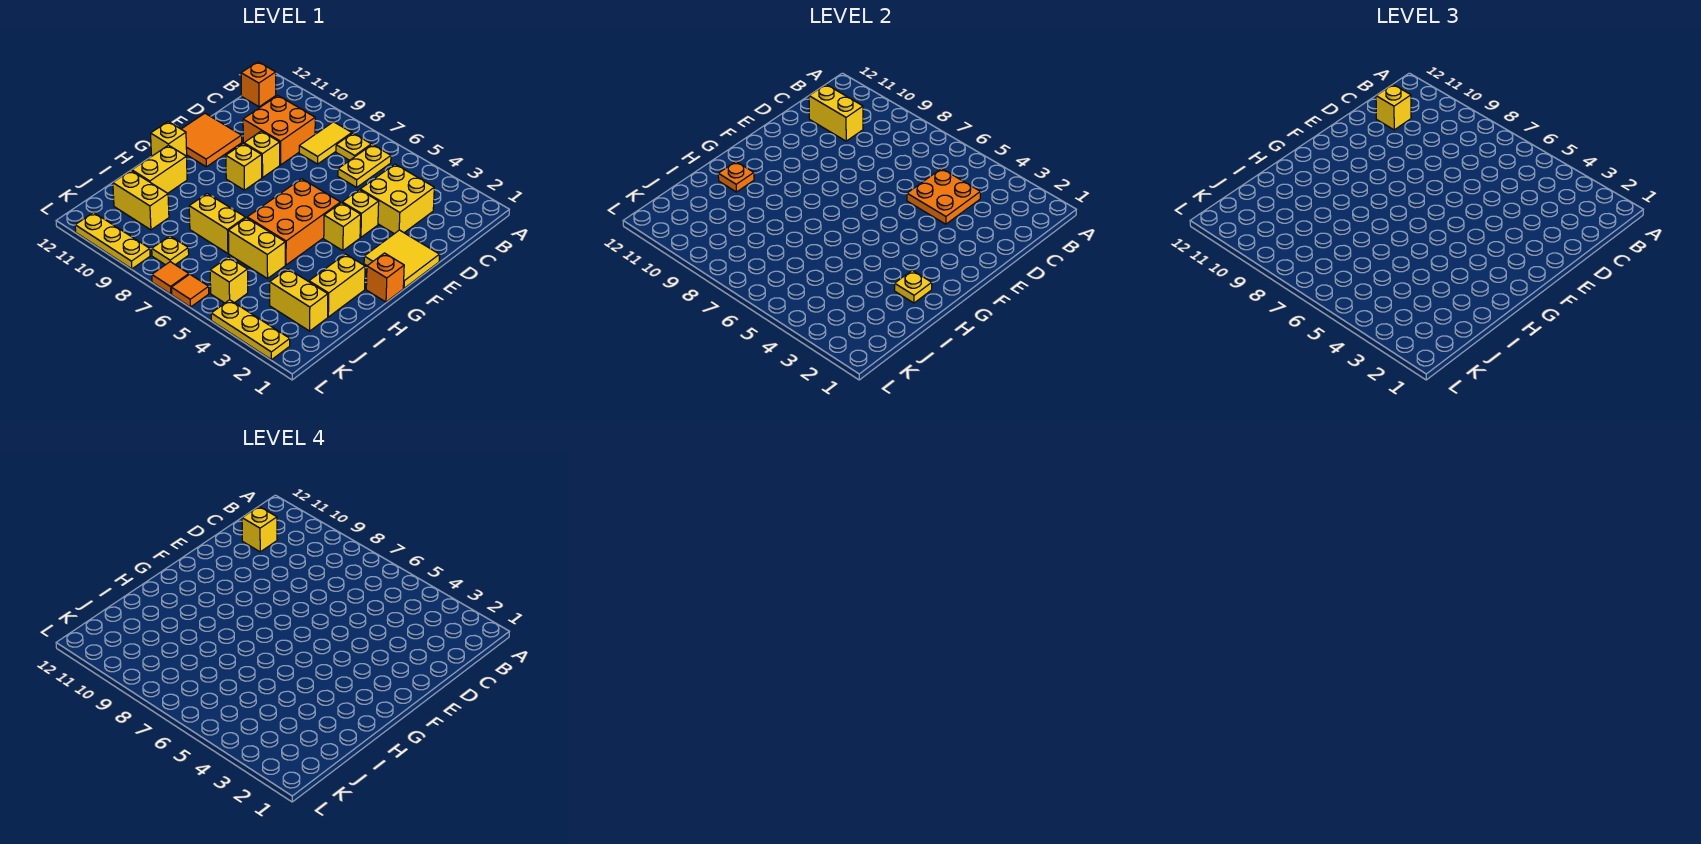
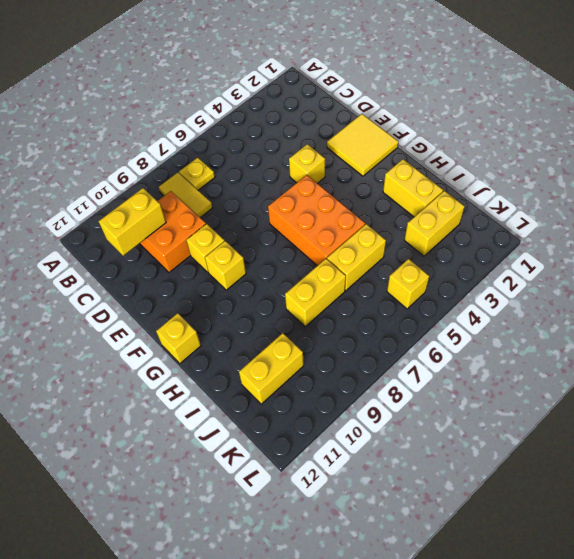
none -> yellow 1x2 plate [338,145,391,187]
none -> orange 1x1 brick [241,62,276,107]
none -> yellow 2x2 brick [360,164,434,234]
none -> orange 2x2 tile [182,113,242,167]

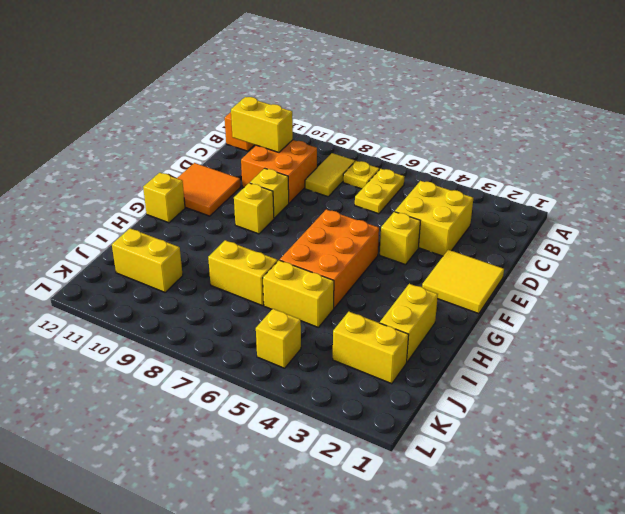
none -> yellow 1x1 brick [324,203,361,251]
none -> orange 1x1 brick [366,253,404,302]
none -> yellow 1x2 brick [132,145,187,193]
none -> yellow 1x1 plate [152,236,189,265]

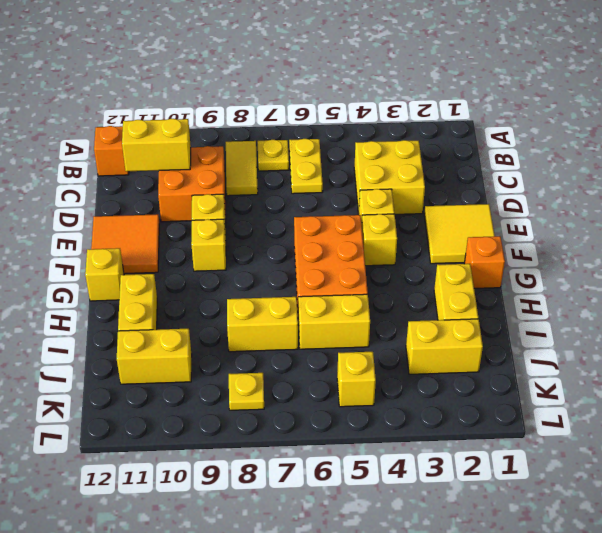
none -> yellow 1x3 plate [211,300,290,360]
none -> orange 1x1 tile [171,274,209,307]
none -> orange 1x1 tile [152,262,189,294]
none -> yellow 1x3 plate [75,212,150,269]

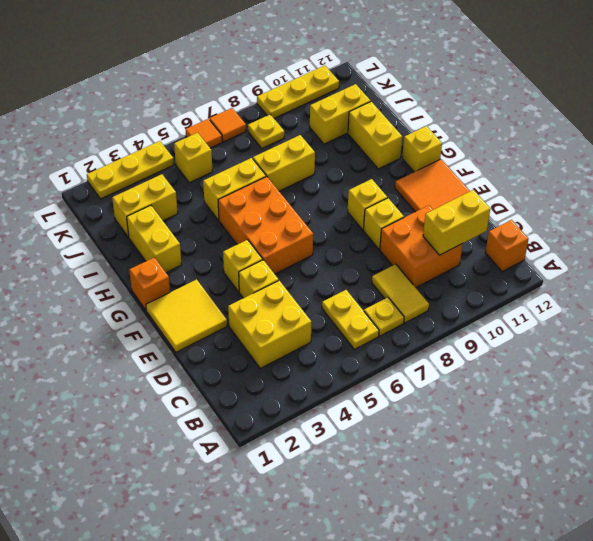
none -> orange 2x2 plate [907,168,980,224]
none -> yellow 1x1 plate [895,270,932,303]
none -> orange 1x1 plate [718,161,754,192]
none -> yellow 1x1 brick [1376,85,1411,130]

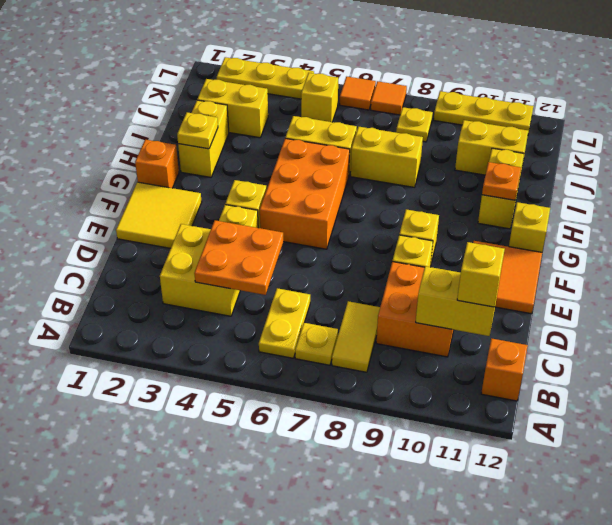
none -> yellow 1x1 brick [242,507,277,552]

